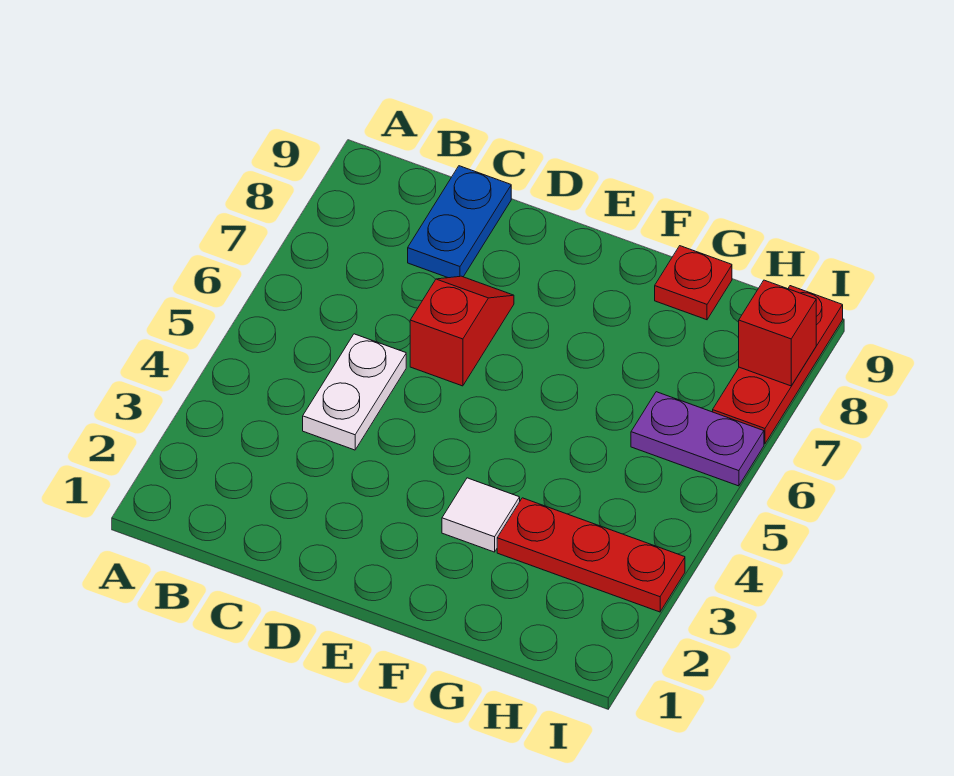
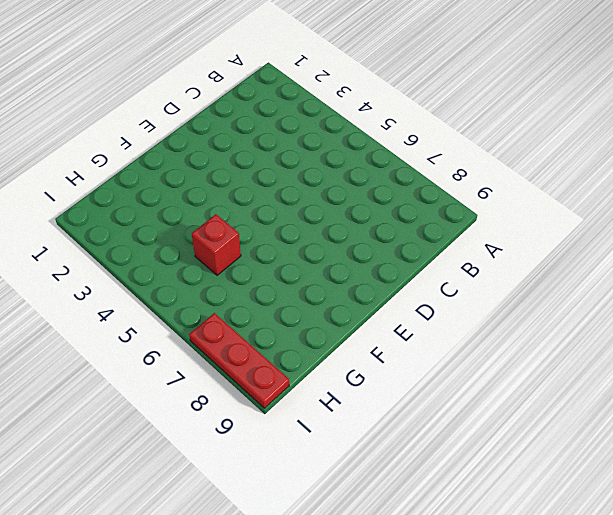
red 1x1 brick [192,214,241,275] -> red 1x1 brick moved to [739,280,816,386]
none -> white 1x2 plate [303,334,406,450]
none -> blue 1x2 plate [408,166,511,278]

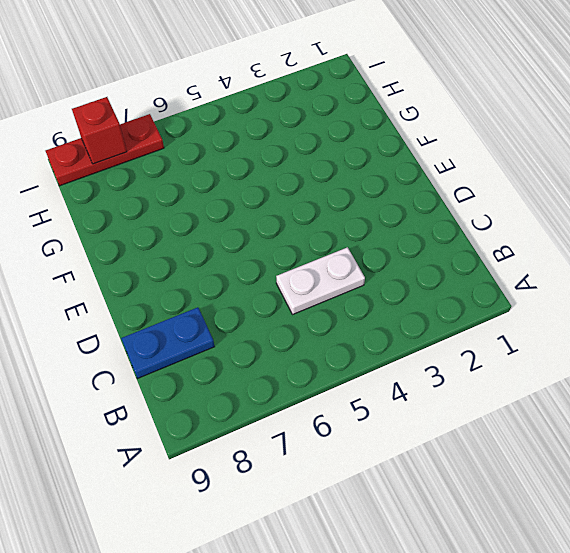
none -> red 1x2 slope [410,276,514,386]
none -> white 1x1 tile [442,478,520,552]

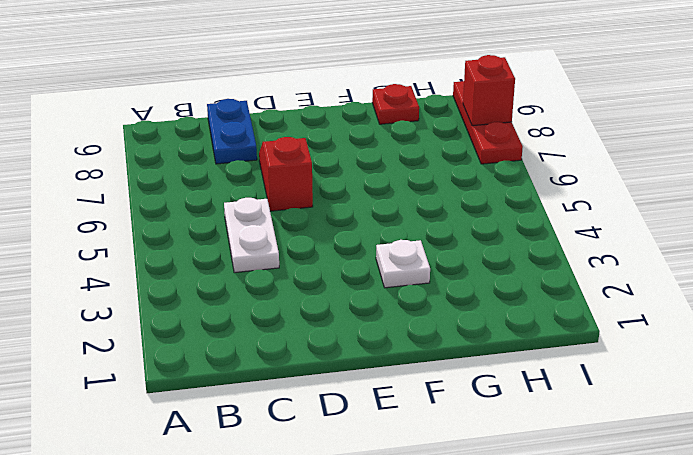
white 1x1 plate [376,240,430,288] -> white 1x1 tile [442,478,520,552]
none -> red 1x3 plate [497,498,685,612]
none -> purple 1x2 plate [631,392,764,486]

